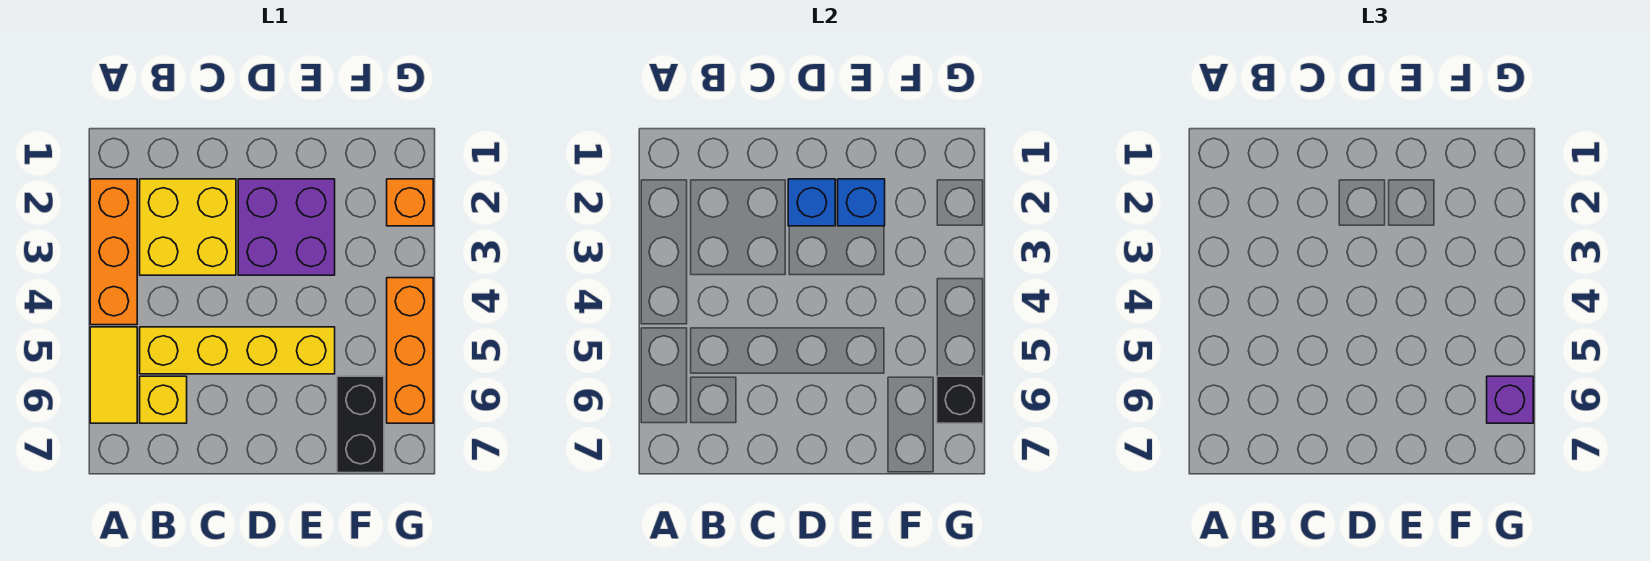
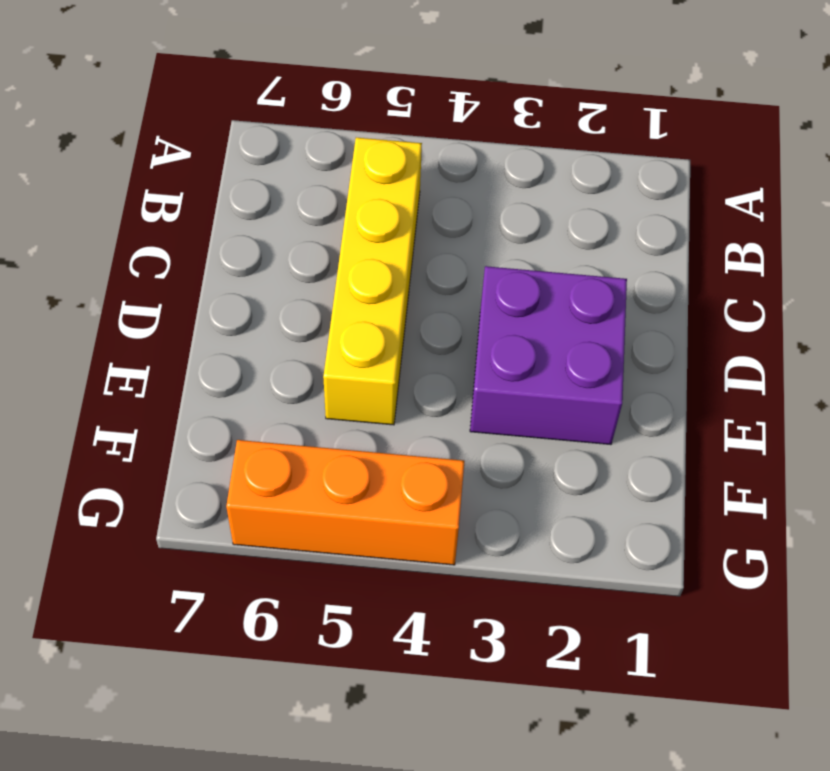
none -> orange 1x3 brick [90,179,137,325]
none -> yellow 1x2 tile [90,327,137,423]
none -> yellow 2x2 brick [140,179,236,275]

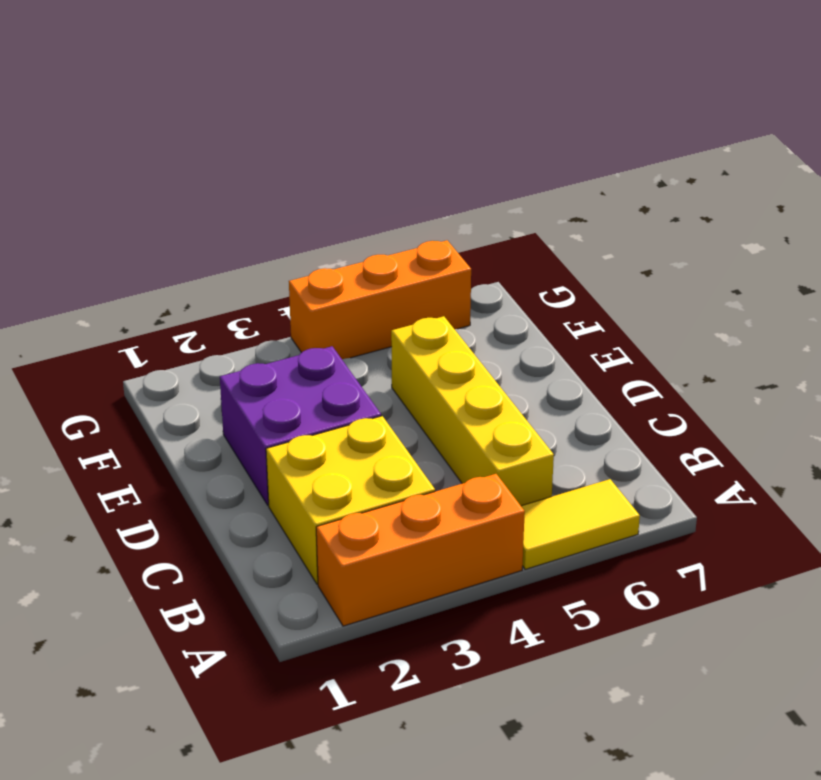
none -> yellow 1x1 brick [140,376,187,423]
none -> black 1x2 brick [337,376,384,473]
none -> orange 1x1 brick [387,179,433,226]

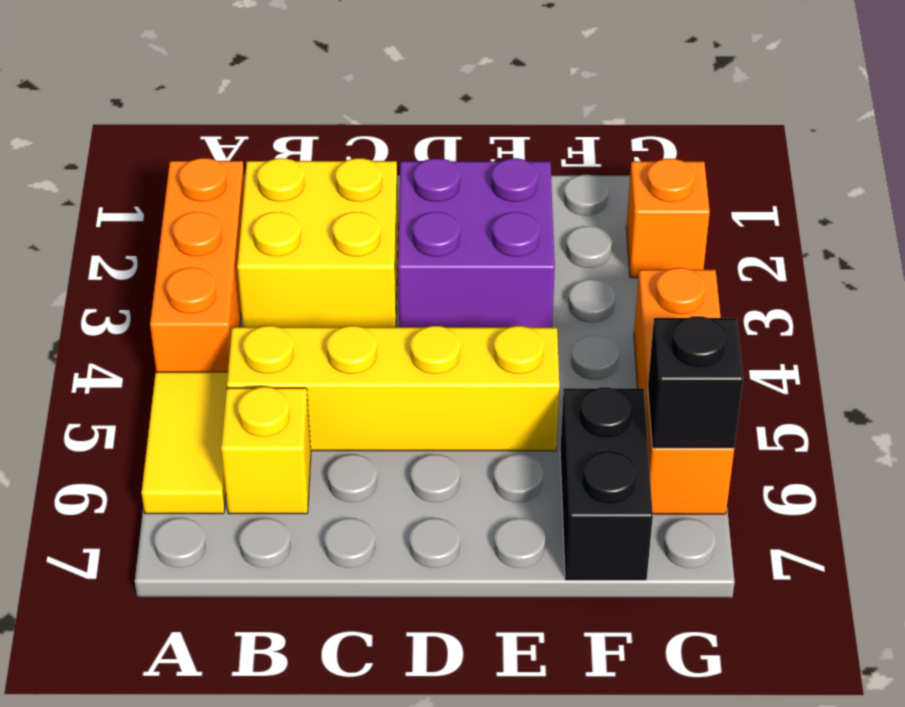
none -> blue 1x1 brick [788,179,835,226]
none -> blue 1x1 brick [838,179,885,226]
none -> purple 1x1 brick [1487,376,1533,423]

